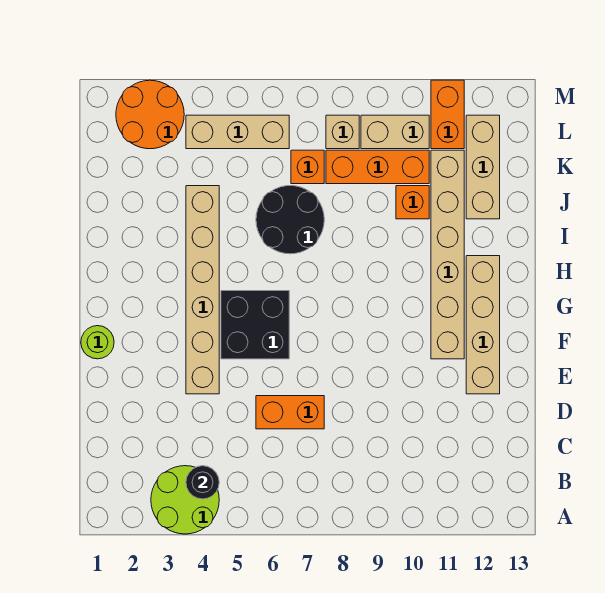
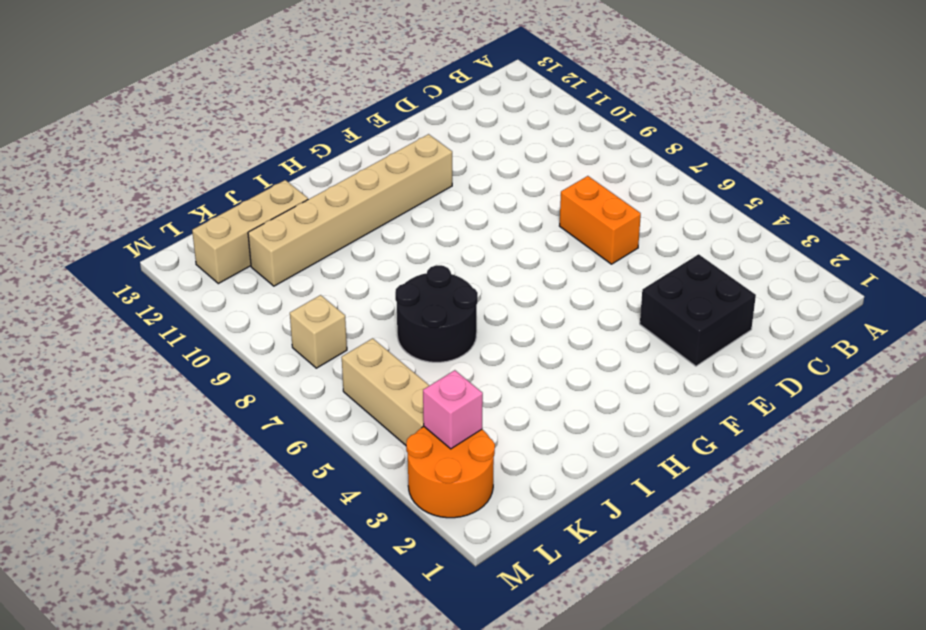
black 2x2 brick [640,254,756,366] -> black 2x2 brick moved to [221,291,289,359]
pink 1x1 brick [423,370,483,449] -> none
none -> lime 2x2 round brick [151,466,219,534]
none -> tan 1x6 brick [186,186,219,394]
none -> tan 1x4 brick [466,256,500,394]

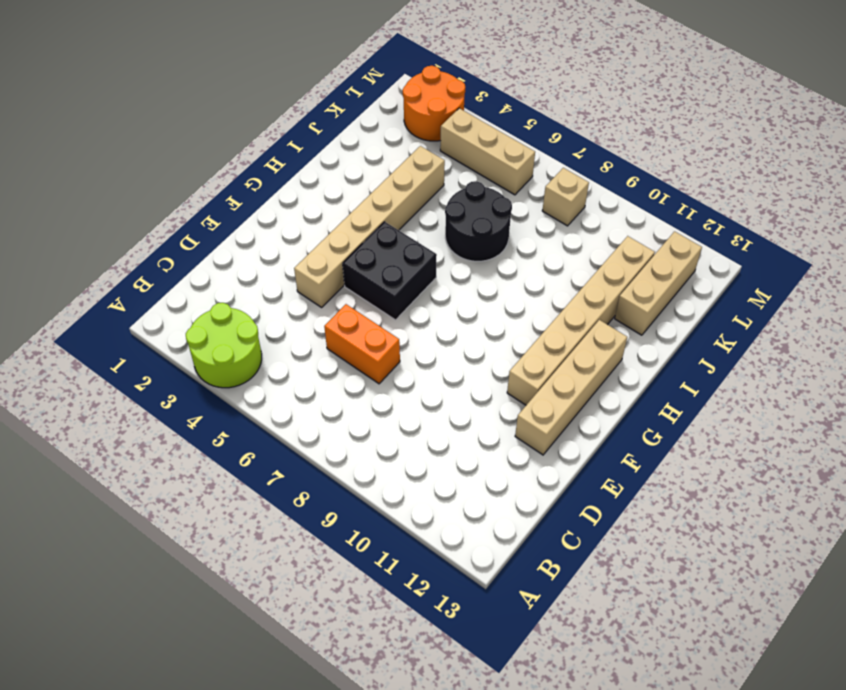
none -> lime 1x1 round brick [81,326,114,359]
none -> orange 1x1 brick [396,186,429,219]
none -> orange 1x1 brick [291,150,324,184]

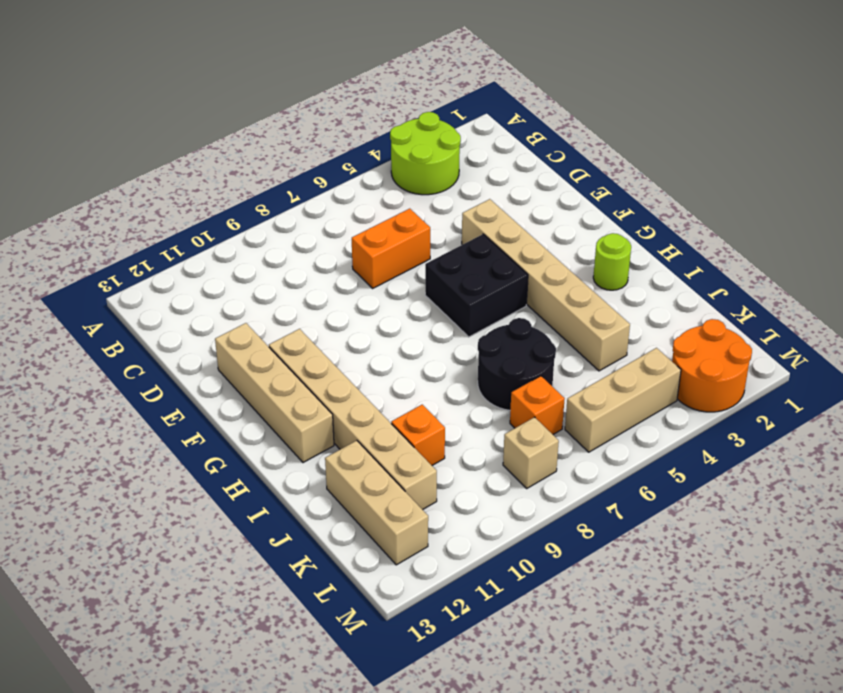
lime 1x1 round brick [593,233,631,290] -> lime 1x1 round brick moved to [81,326,114,359]
none -> orange 1x3 brick [326,150,429,184]
none -> tan 1x2 brick [361,115,429,149]
none -> orange 1x2 brick [431,80,464,149]

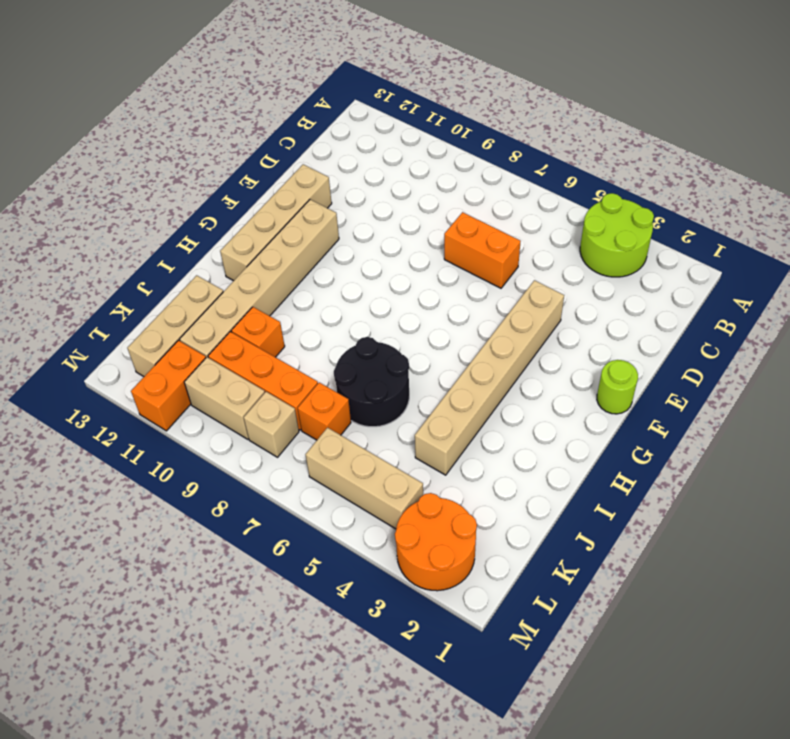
none -> black 2x2 brick [221,291,289,359]
none -> black 1x1 round brick [186,466,219,499]

